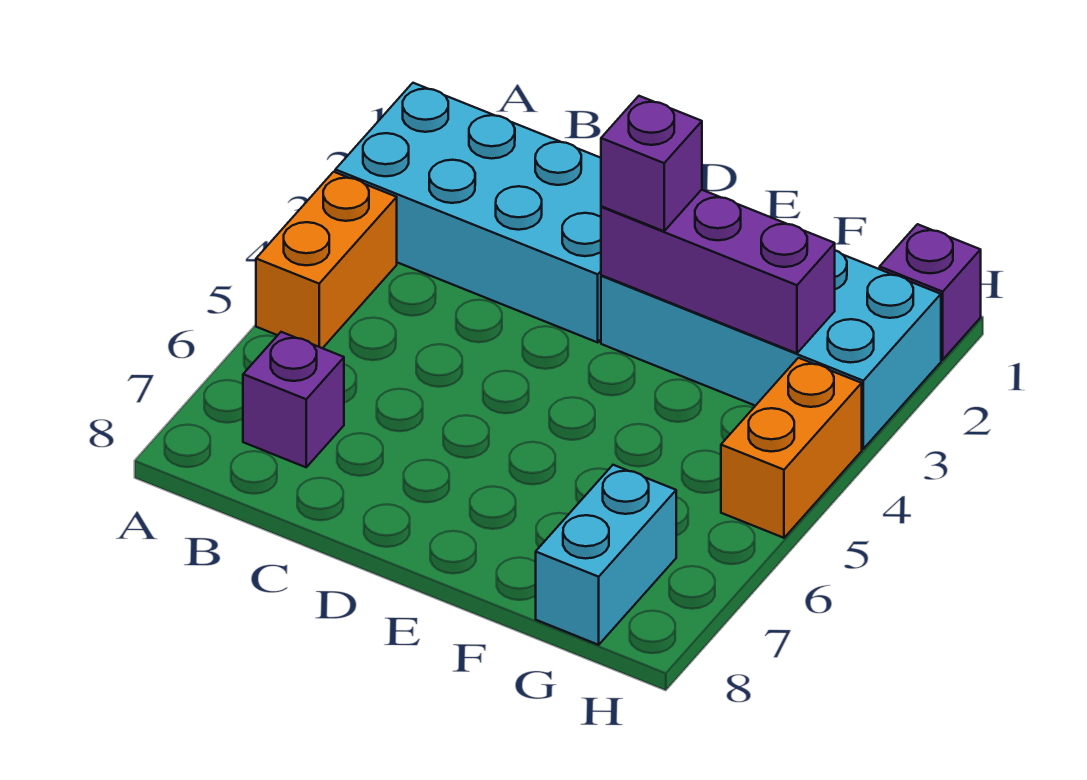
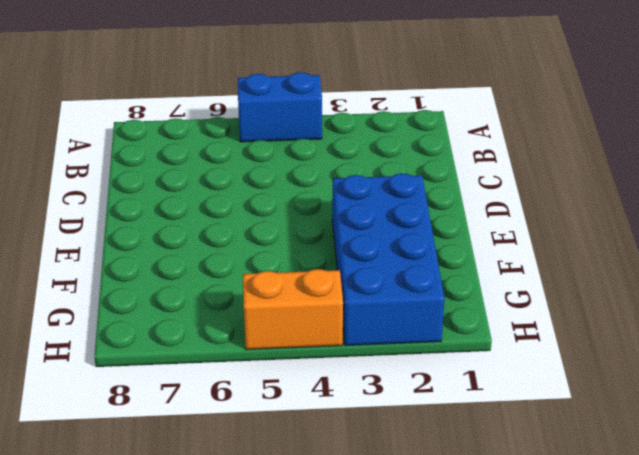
blue 1x2 brick [238,72,322,142] -> orange 1x2 brick [256,172,397,348]
blue 2x4 brick [332,173,445,346] -> cyan 2x4 brick [601,250,941,449]
none -> cyan 2x4 brick [335,83,601,342]
none -> purple 1x1 brick [243,332,344,467]

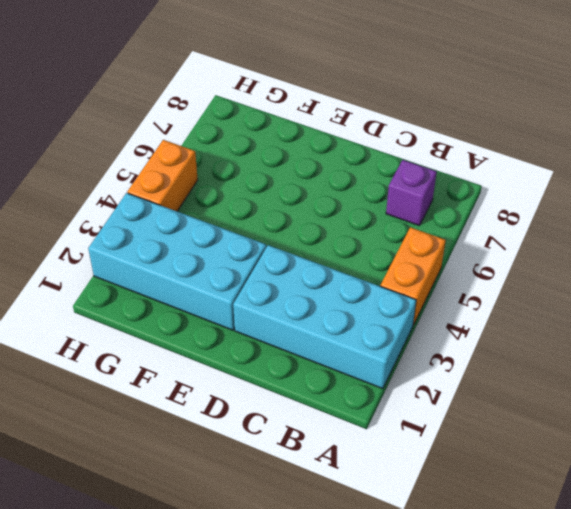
none -> cyan 1x2 brick [536,465,676,645]
none -> purple 1x1 brick [880,224,981,360]

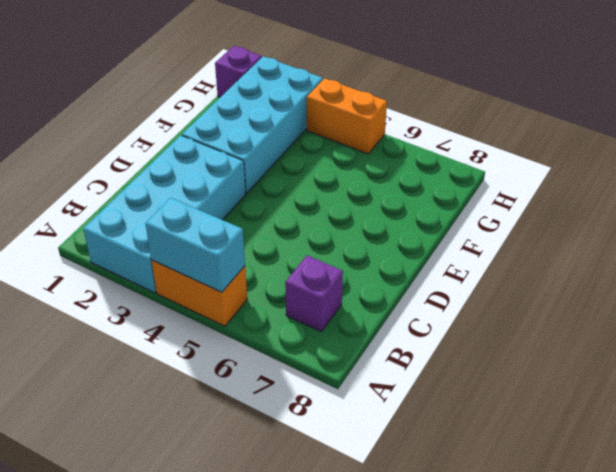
cyan 1x2 brick [146,198,245,292] -> cyan 1x2 brick moved to [536,465,676,645]
none -> purple 1x3 brick [601,190,835,353]
none -> purple 1x1 brick [601,96,702,231]

